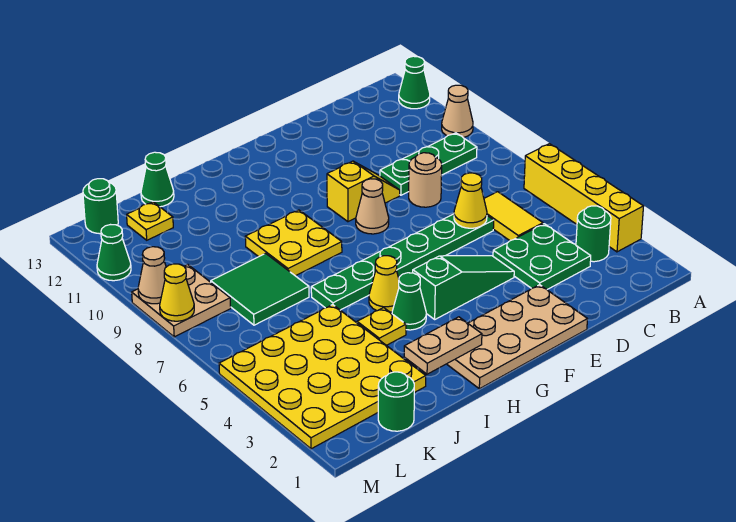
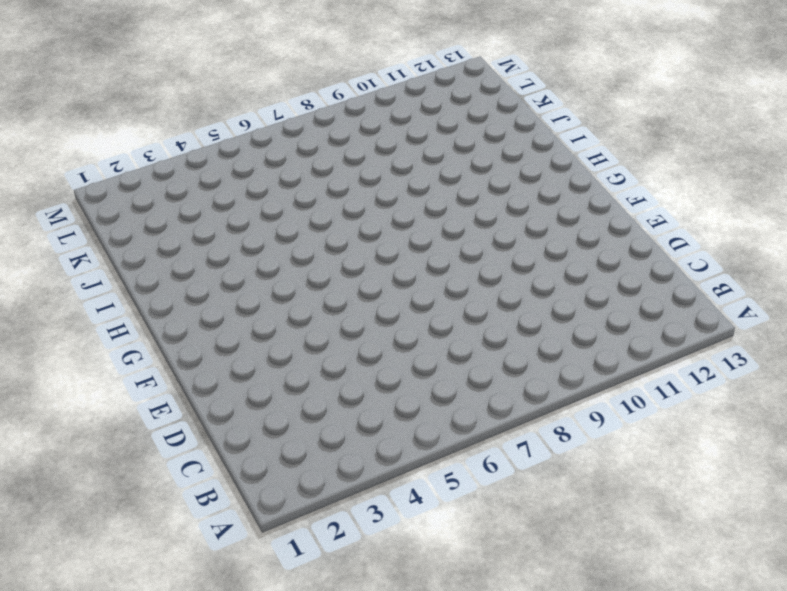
none -> yellow 1x4 brick [524,144,644,252]
none -> tan 1x1 cone [442,85,473,138]
none -> green 1x1 cone [399,56,430,109]

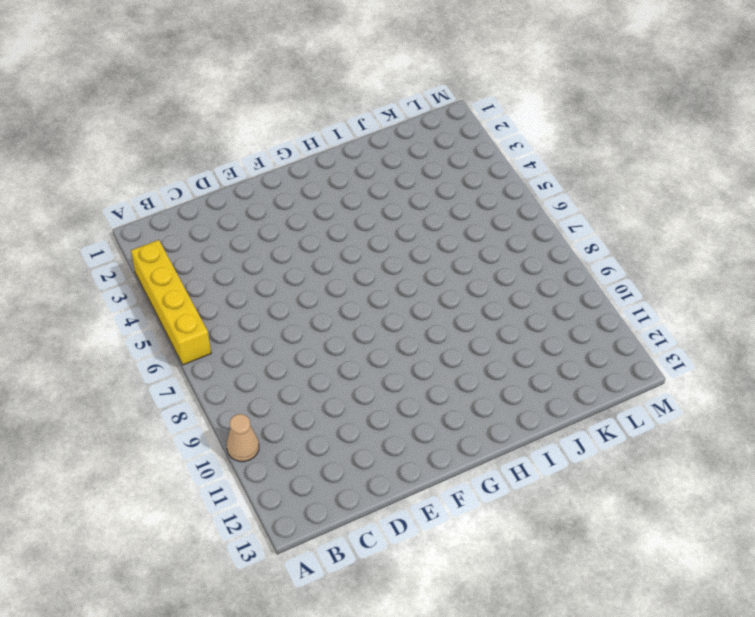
none -> green 1x1 cone [399,56,430,109]
none -> green 1x1 round brick [576,206,611,262]
none -> green 1x3 plate [380,133,477,195]

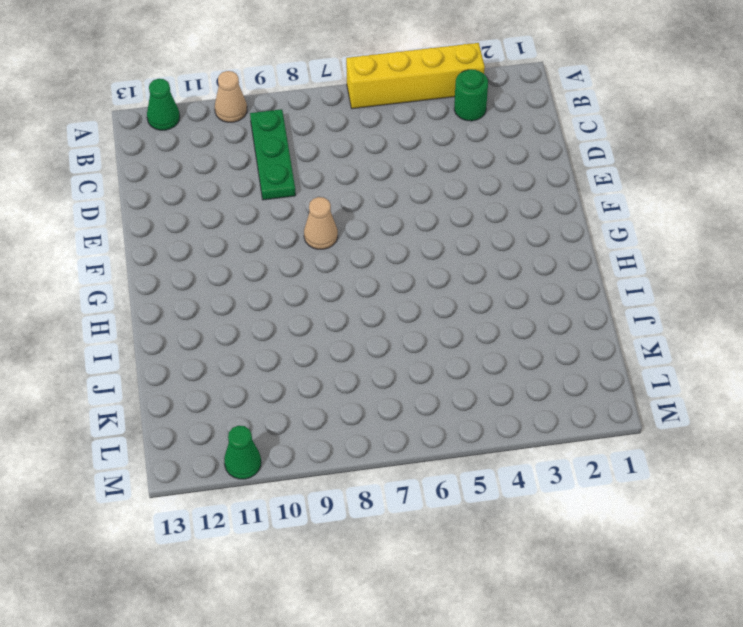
none -> green 2x2 plate [493,224,591,289]
none -> yellow 1x2 tile [484,192,543,241]
none -> green 1x6 plate [311,214,494,310]

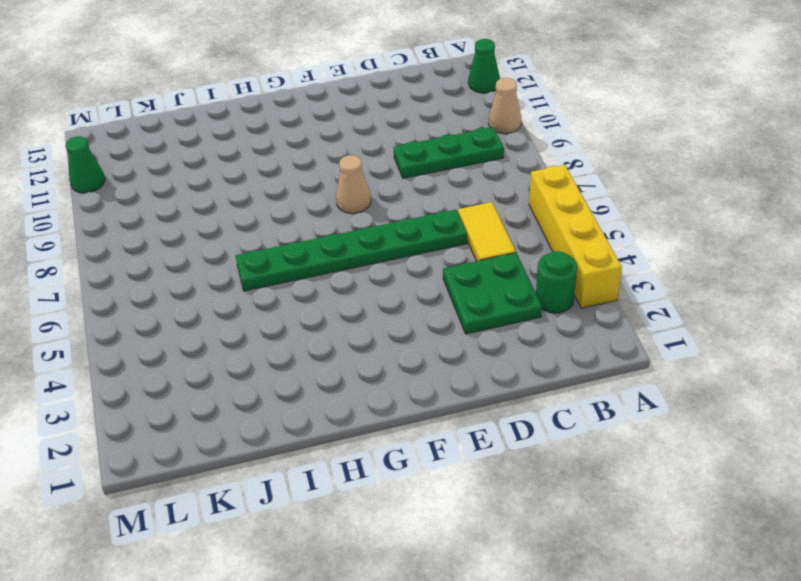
none -> tan 1x1 round brick [409,153,442,207]
none -> tan 2x4 plate [447,285,587,389]
none -> green 1x3 slope [413,256,514,319]

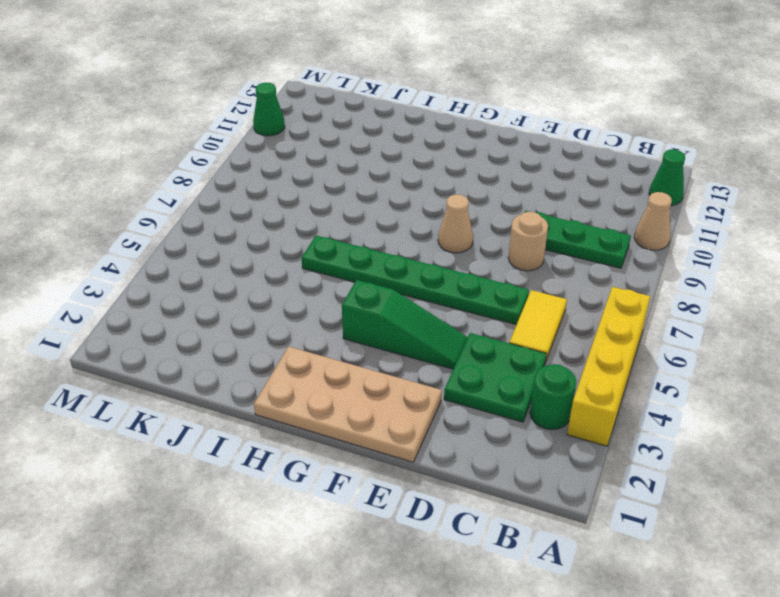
none -> yellow 1x2 slope [327,161,400,222]
none -> green 1x1 cone [392,273,426,330]
none -> yellow 1x1 cone [369,256,399,312]

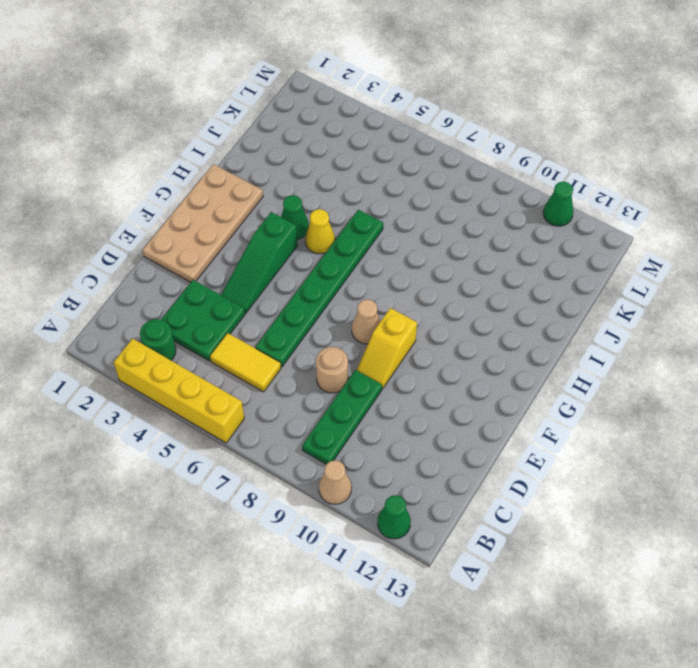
none -> yellow 2x2 plate [245,210,342,276]
none -> yellow 1x1 plate [357,308,406,345]
none -> yellow 4x4 plate [219,305,426,449]

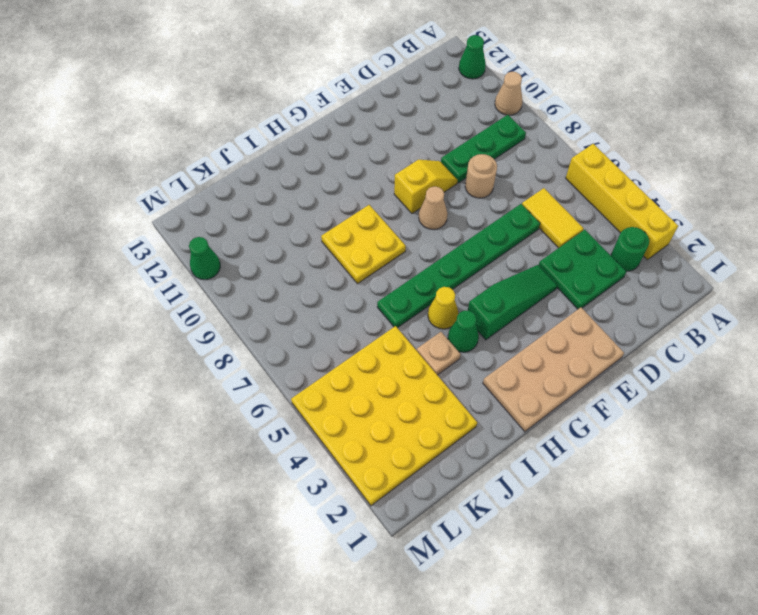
tan 1x1 plate [417,332,461,375] -> yellow 1x1 plate [357,308,406,345]
none -> green 2x2 tile [211,253,309,325]
none -> green 1x1 cone [141,152,174,207]
none -> green 1x1 round brick [378,372,414,431]

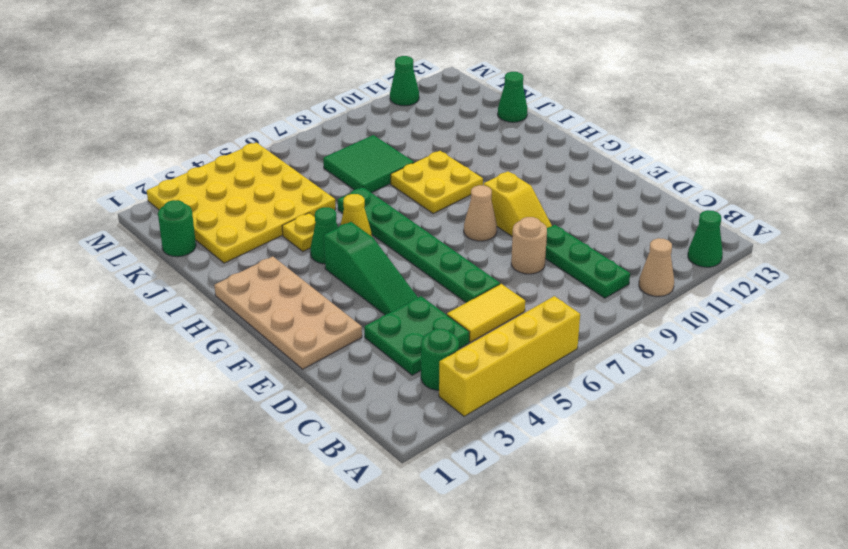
none -> yellow 1x1 plate [127,202,173,240]
none -> tan 2x2 plate [132,265,231,337]
none -> green 1x1 round brick [83,179,118,234]

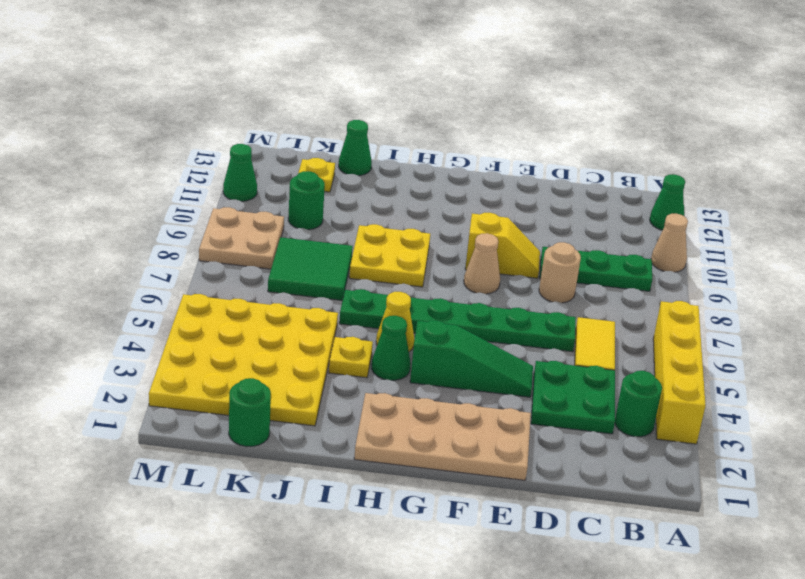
green 1x1 round brick [288,171,325,230] -> green 1x1 round brick moved to [83,179,118,234]
none -> yellow 1x1 cone [454,173,487,228]
none -> tan 1x2 plate [404,317,482,374]
none -> yellow 1x1 cone [160,264,194,321]

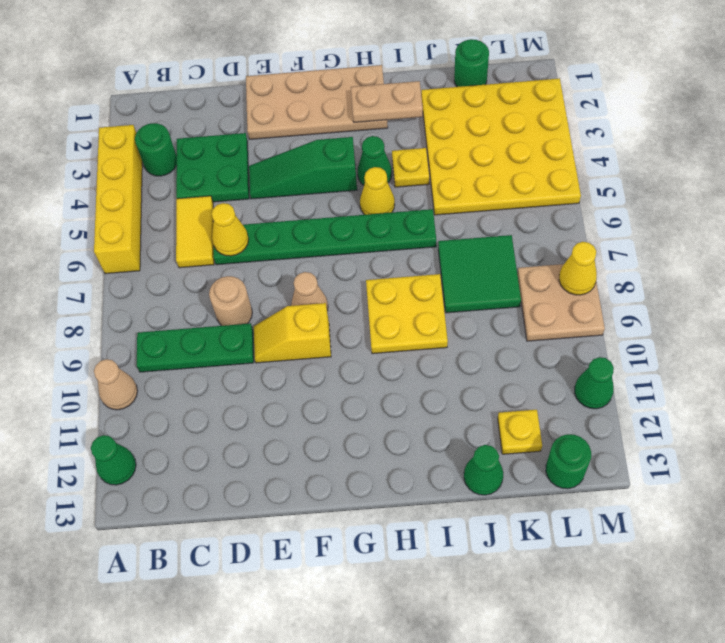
none -> tan 1x1 cone [138,247,166,304]

